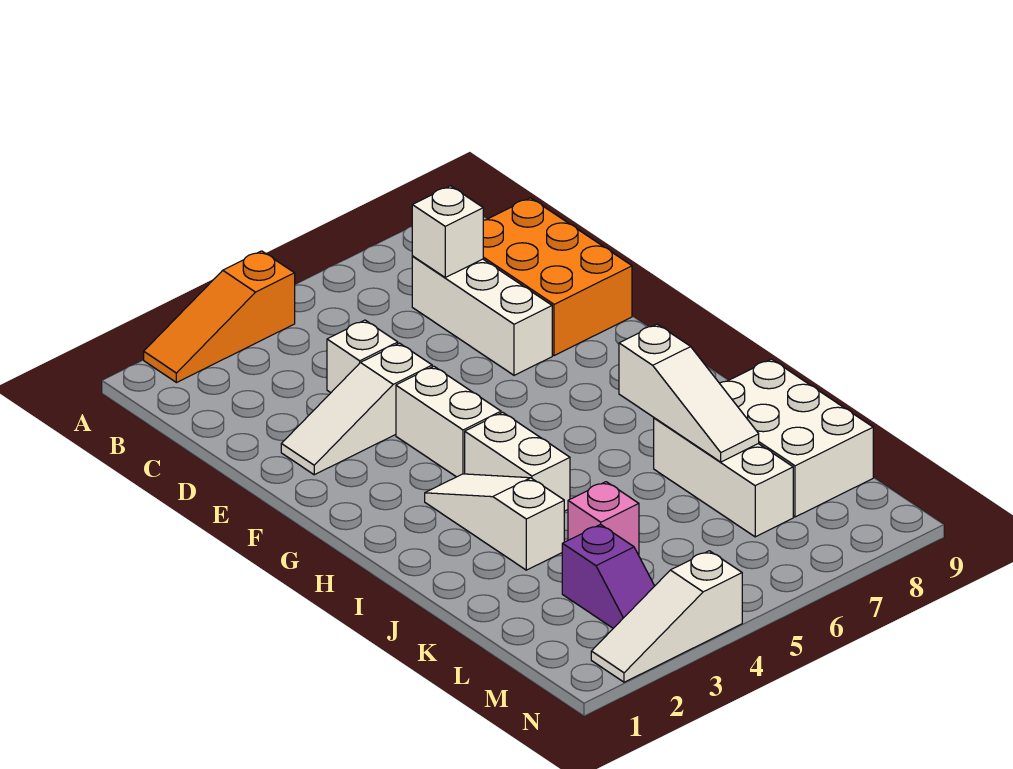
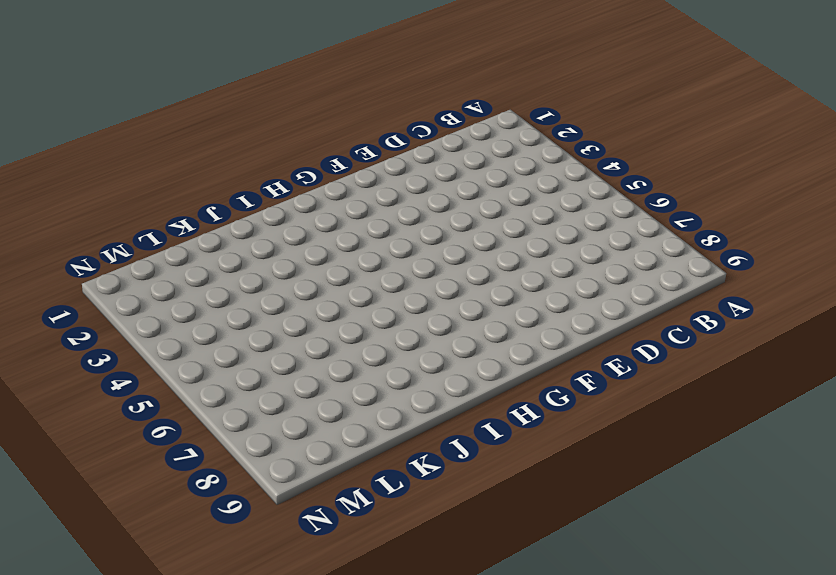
none -> orange 1x3 slope [144,251,295,383]
none -> white 1x3 brick [412,256,552,375]
none -> orange 2x3 brick [483,198,632,356]

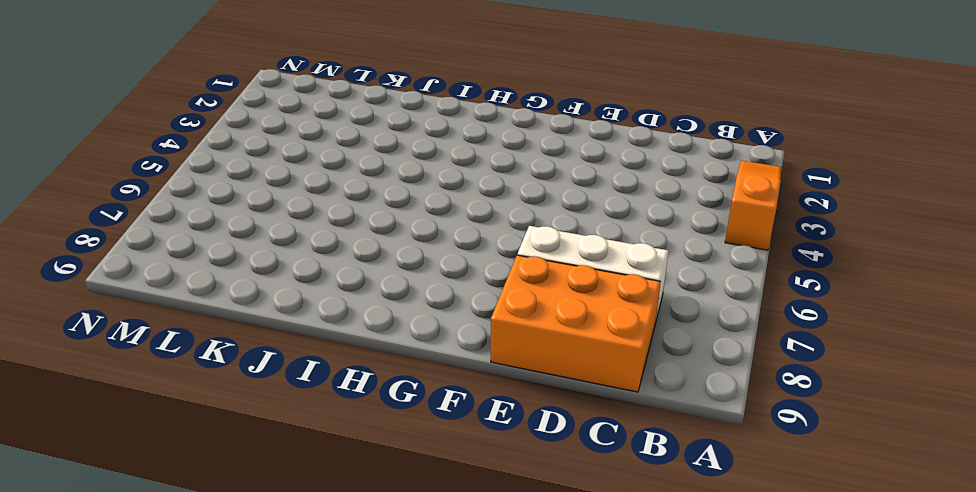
none -> white 1x1 brick [327,320,398,393]
none -> white 1x3 slope [281,343,432,475]
none -> white 1x2 brick [396,366,501,477]

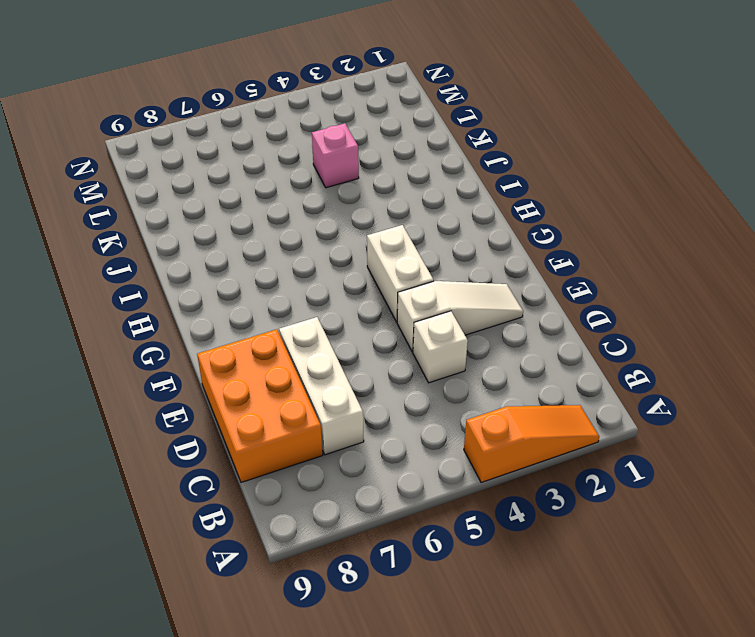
none -> white 1x3 slope [425,474,564,570]
none -> white 1x2 brick [465,412,570,511]
none -> white 1x3 brick [654,418,793,537]

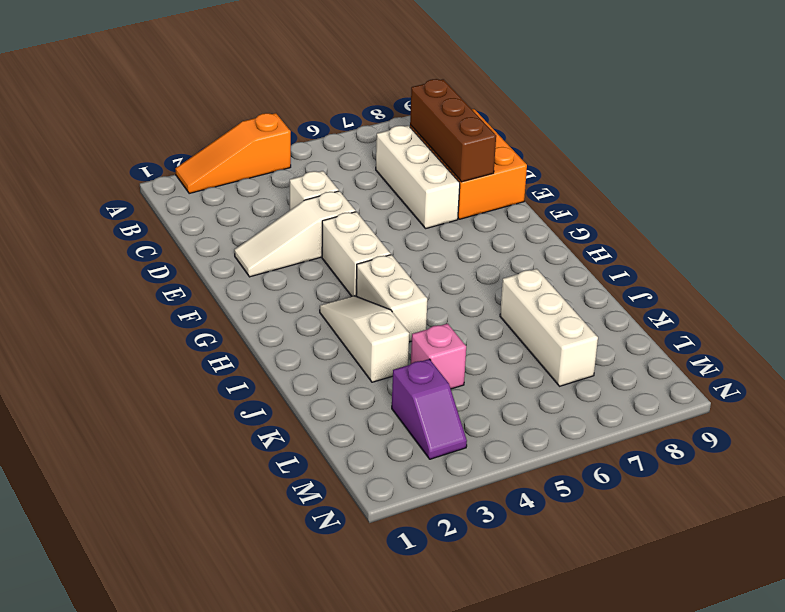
brown 1x3 brick [410,79,496,182] -> none
none -> white 2x3 brick [720,359,873,517]
none -> white 1x3 slope [591,551,742,682]
none -> white 1x1 brick [412,186,483,277]

